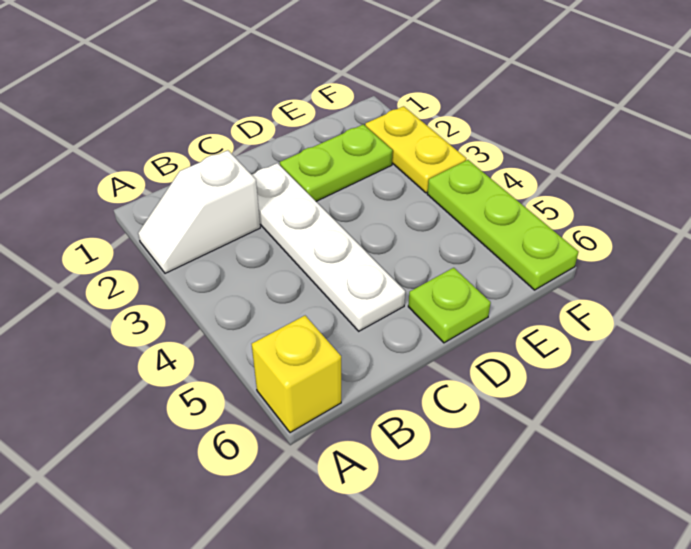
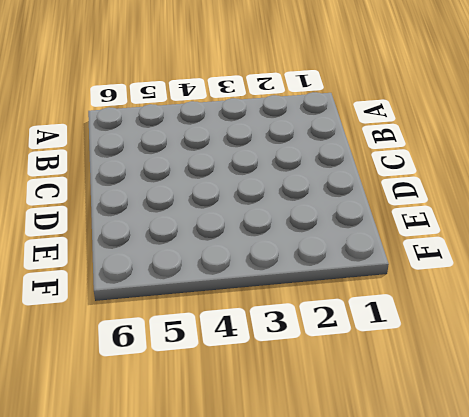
none -> white 1x2 slope [138,150,260,273]
none -> yellow 1x1 brick [252,316,341,433]

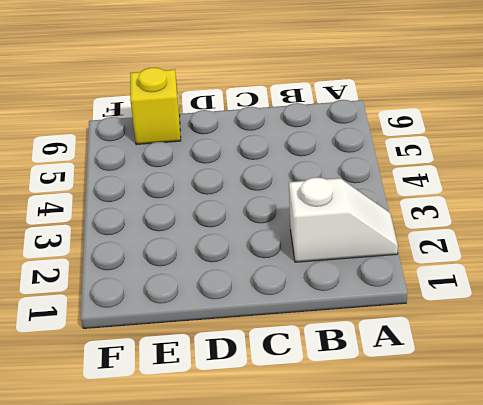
yellow 1x1 brick [130,68,181,145] -> yellow 1x1 brick moved to [252,316,341,433]
none -> white 1x4 plate [252,163,405,331]
none -> lime 1x2 plate [280,124,393,201]

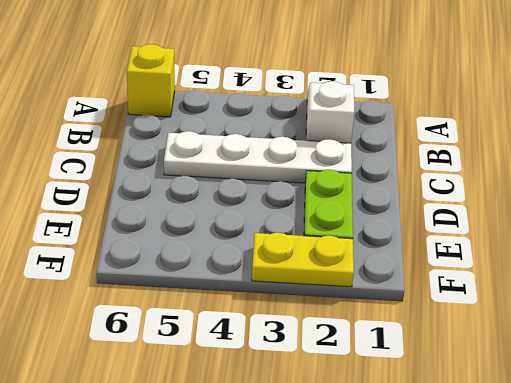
none -> lime 1x1 plate [408,268,491,343]
none -> lime 1x3 plate [427,160,578,290]

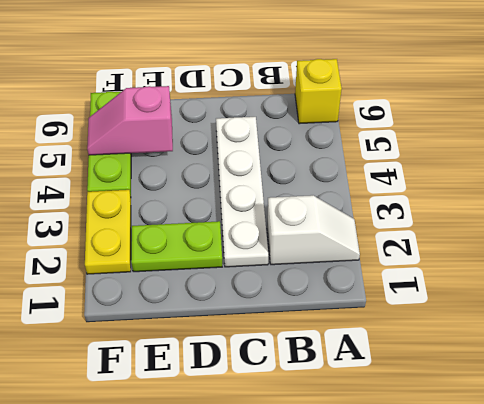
pink 1x2 slope [87,86,173,155] -> none
none -> lime 1x1 plate [408,268,491,343]

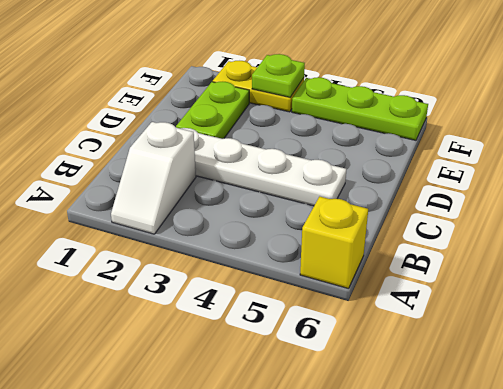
lime 1x1 plate [252,54,305,97] -> lime 1x1 plate moved to [408,268,491,343]

